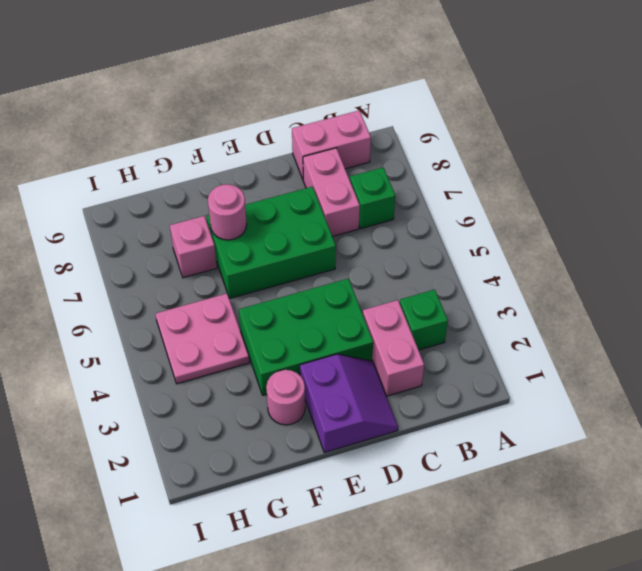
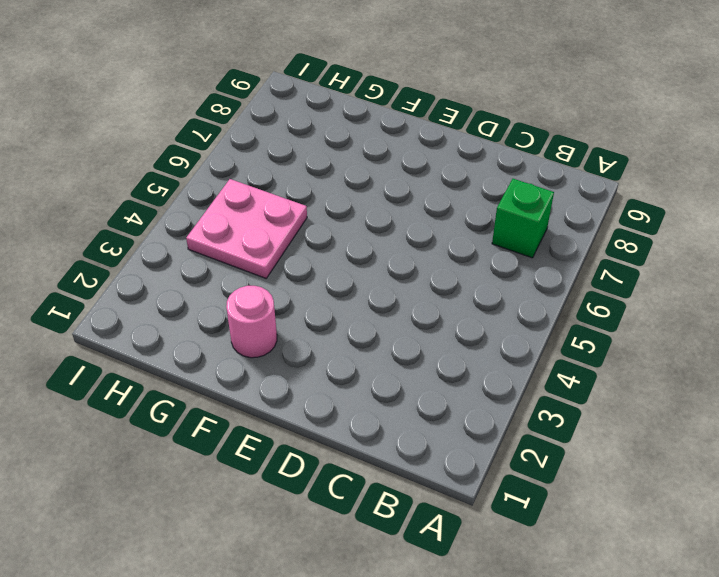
none -> green 1x1 brick [400,290,448,350]
none -> pink 1x2 brick [292,110,371,179]
none -> pink 1x2 brick [363,300,424,396]

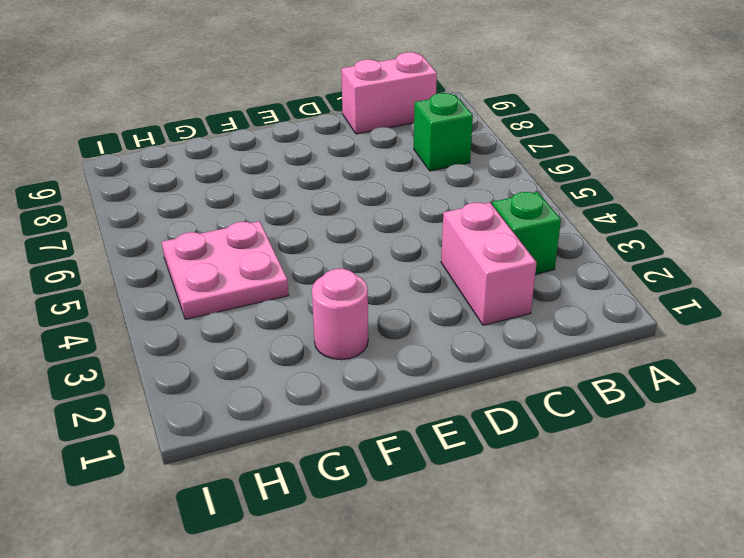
none -> pink 1x2 brick [303,148,360,237]
none -> purple 2x2 slope [300,354,398,453]
none -> green 2x3 brick [239,279,373,395]

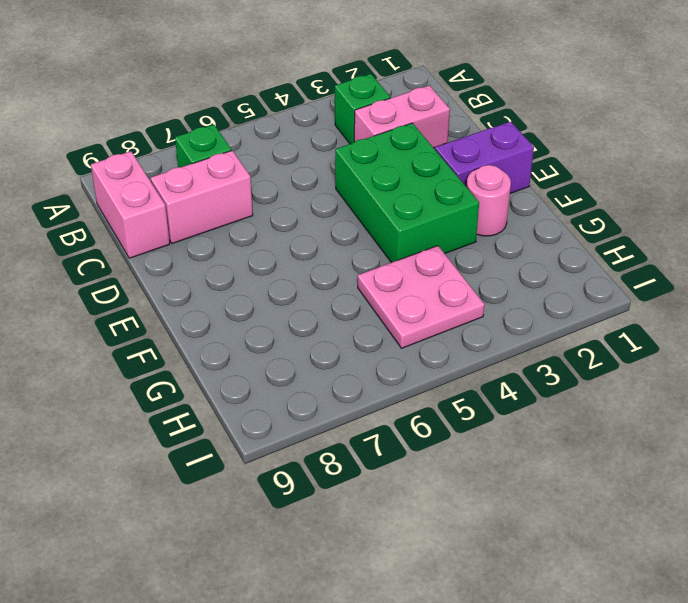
none -> green 2x3 brick [206,187,336,299]
none -> pink 1x1 brick [170,216,217,278]
none -> pink 1x1 round brick [208,184,247,240]

